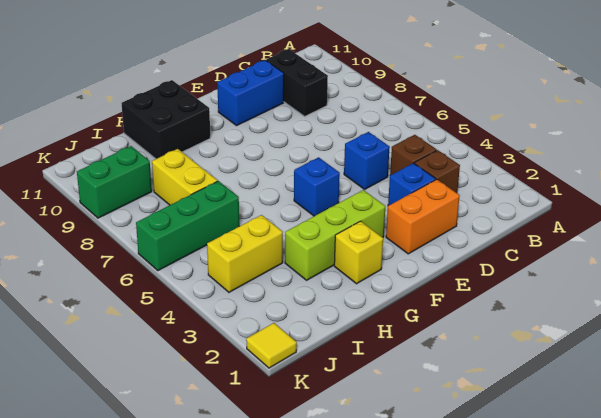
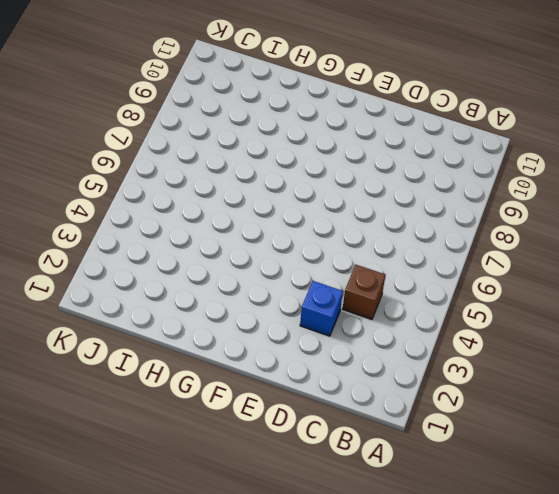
none -> brown 1x1 brick [415,150,460,193]
none -> black 1x2 brick [266,49,328,116]
none -> orange 1x2 brick [386,179,460,254]

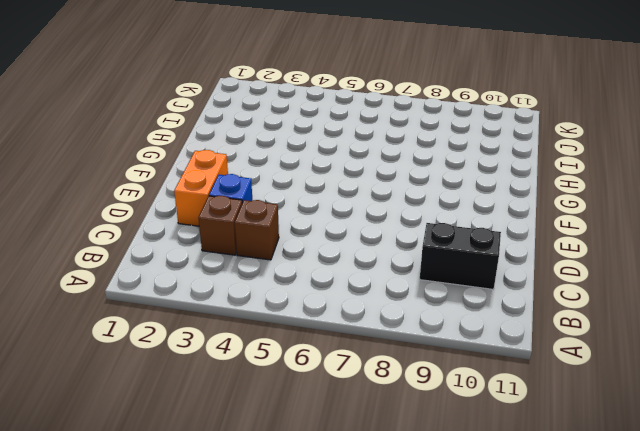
none -> blue 1x1 brick [344,132,390,189]
none -> blue 1x2 brick [217,60,284,126]
none -> lime 1x3 brick [285,190,385,280]

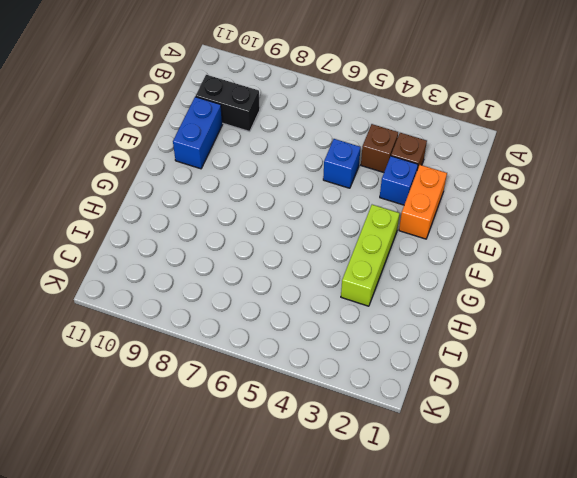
none -> blue 1x1 brick [294,157,340,216]
none -> yellow 1x1 brick [334,221,383,284]
none -> black 2x2 brick [122,80,210,159]

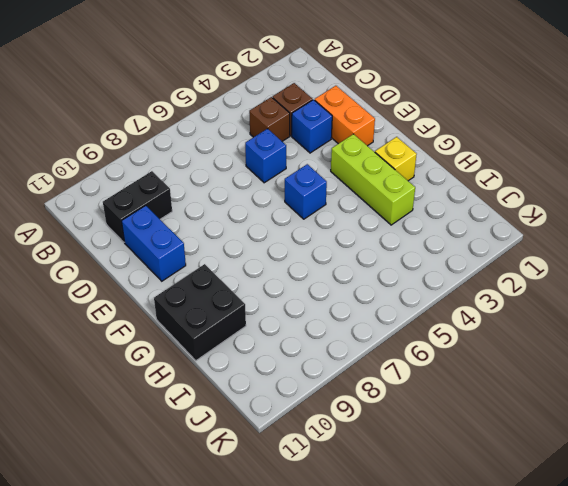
none -> yellow 1x2 brick [207,215,283,292]
none -> green 1x3 brick [136,181,239,271]
none -> yellow 1x2 brick [152,149,218,205]

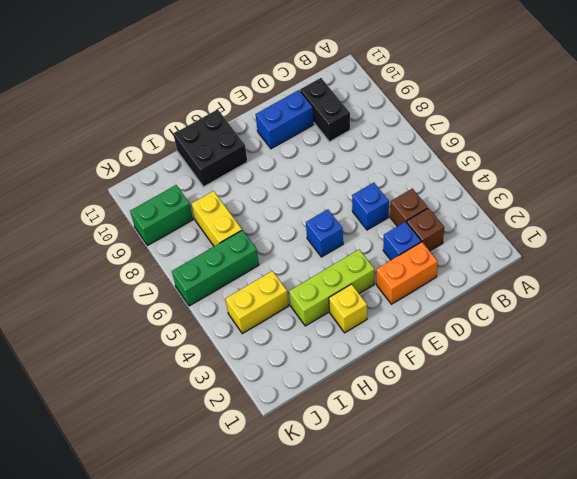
none -> yellow 1x1 tile [246,323,297,368]

